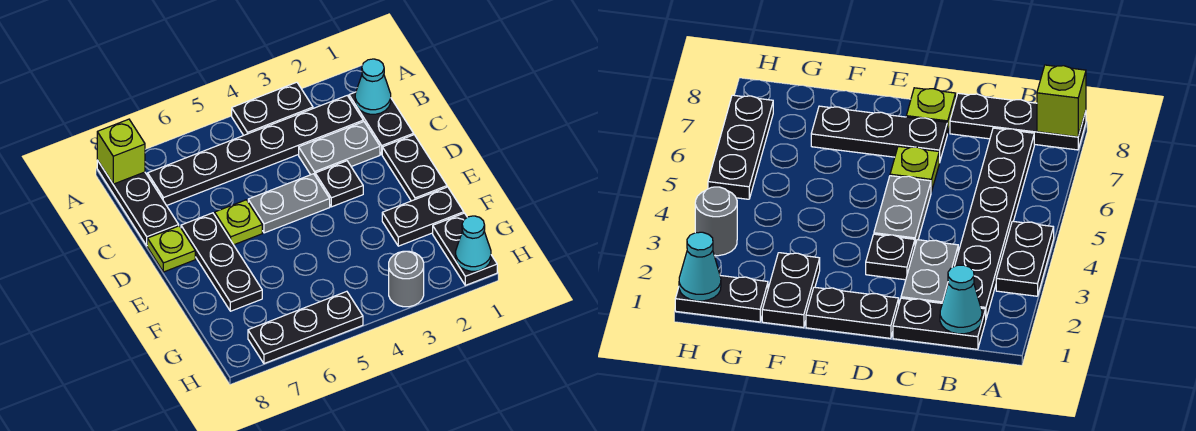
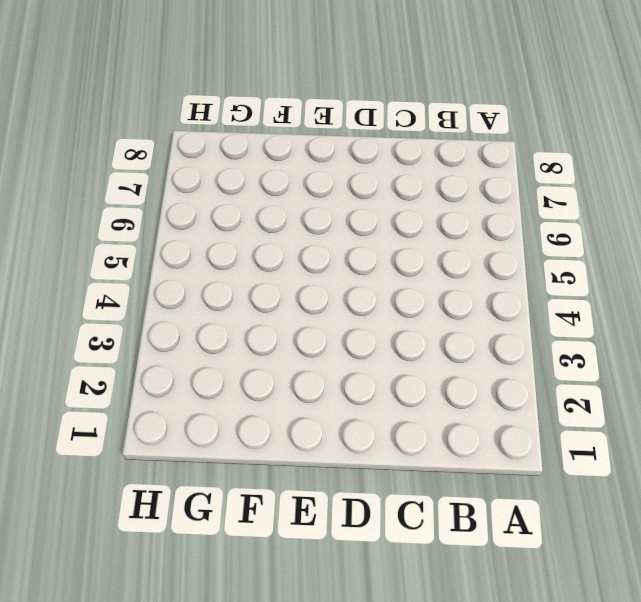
none -> black 1x2 plate [232,82,313,135]
none -> black 1x3 plate [97,160,179,246]
none -> black 1x2 plate [349,92,414,154]

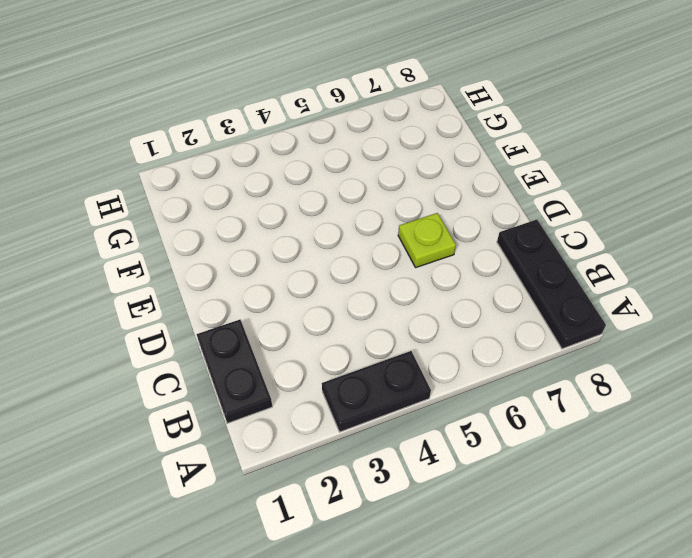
none -> black 1x6 plate [148,96,363,206]
none -> grey 1x2 plate [299,122,380,175]
none -> black 1x2 plate [382,135,447,201]

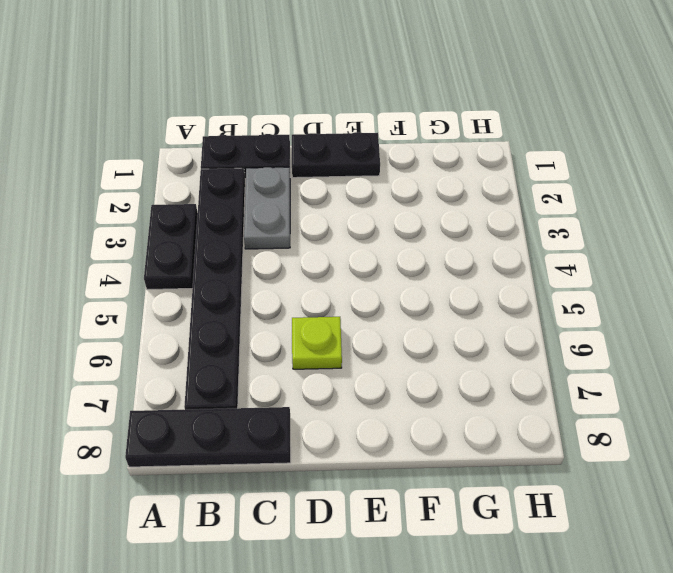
none -> black 1x1 plate [315,161,363,207]
none -> grey 1x2 plate [248,174,330,233]
none -> black 1x3 plate [181,213,262,311]

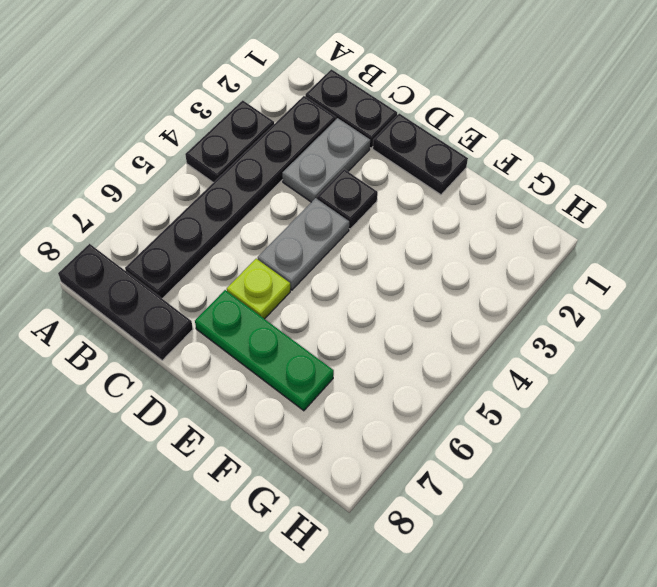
green 1x3 plate [195,290,334,411] -> black 1x3 plate [181,213,262,311]
none -> lime 1x1 plate [147,226,195,272]
none -> black 1x2 plate [382,187,464,246]
none -> black 1x2 plate [433,213,497,285]

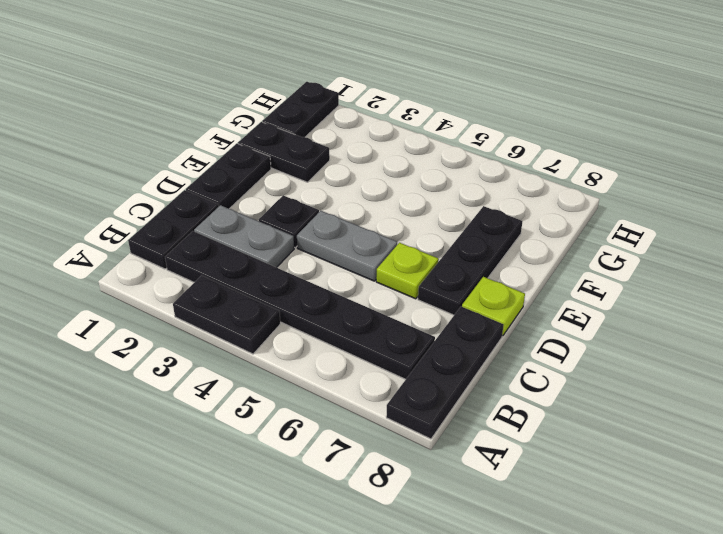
none -> grey 1x1 round brick [389,251,424,307]
none -> black 1x3 plate [248,291,363,364]
none -> lime 1x1 brick [97,119,145,184]

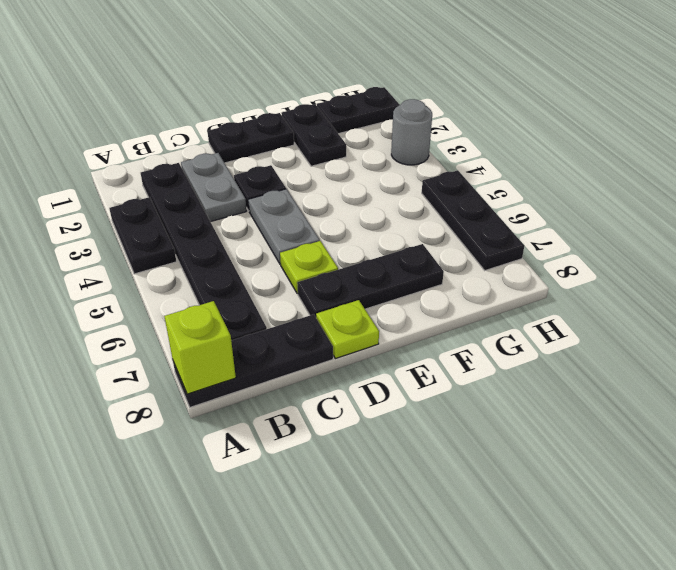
none -> black 1x2 plate [349,92,414,154]
none -> cyan 1x1 cone [355,59,391,114]
none -> cyan 1x1 cone [456,216,491,271]

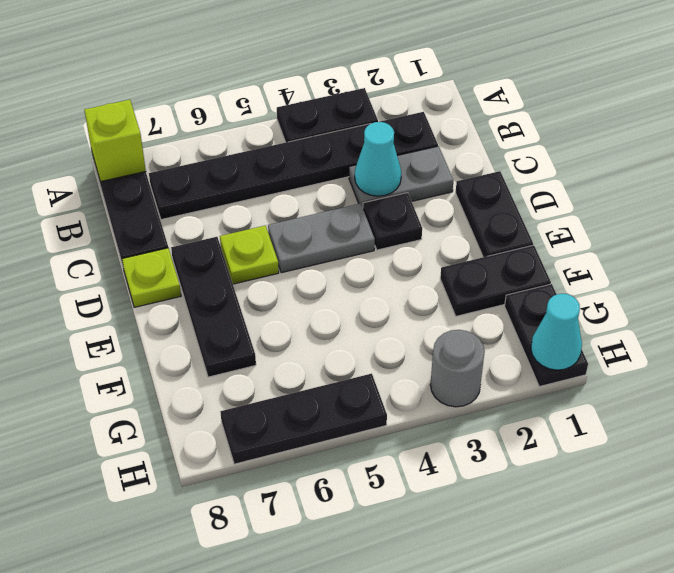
cyan 1x1 cone [355,122,401,196] -> cyan 1x1 cone moved to [355,59,391,114]
none -> black 1x2 plate [349,92,414,154]

